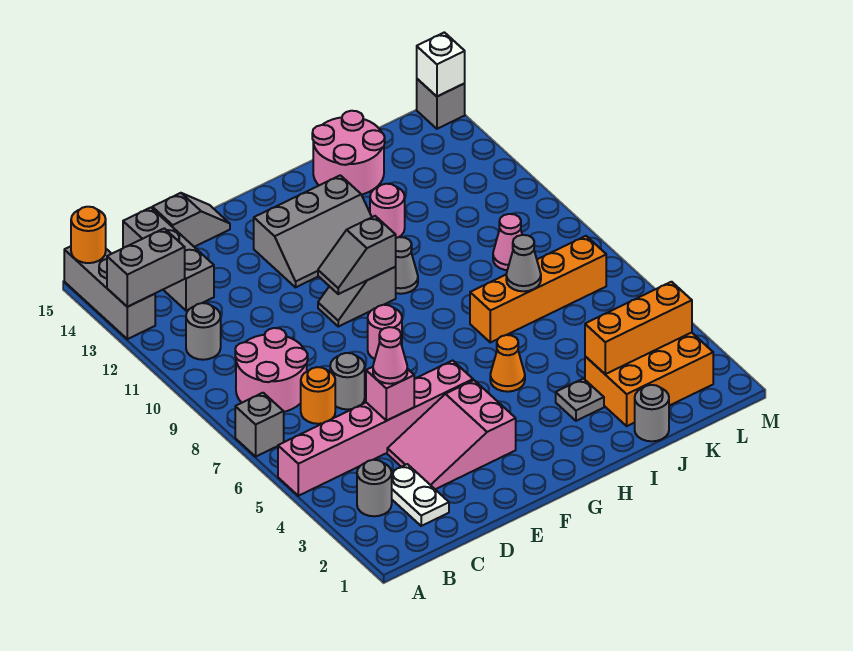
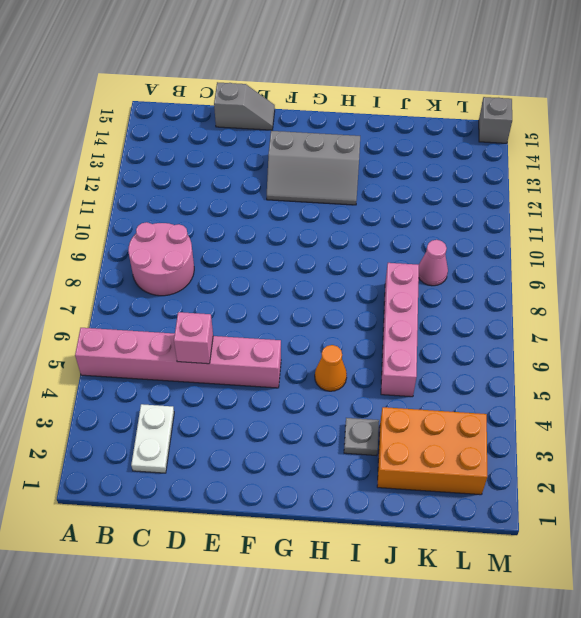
pink 1x4 brick [381,263,419,397] -> orange 1x4 brick [470,236,606,343]
none -> grey 1x1 brick [235,393,284,456]
none -> grey 1x3 brick [64,246,155,339]
none -> grey 1x1 round brick [357,460,392,516]
none -> grey 1x1 round brick [186,303,221,360]

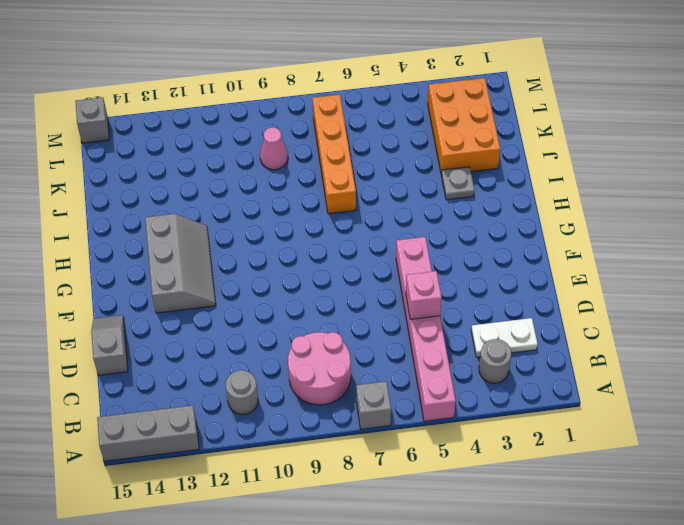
none -> orange 1x1 round brick [301,367,335,424]
none -> grey 1x3 brick [123,208,214,311]
none -> pink 2x3 slope [387,380,516,489]
none -> grey 1x1 round brick [330,353,365,409]

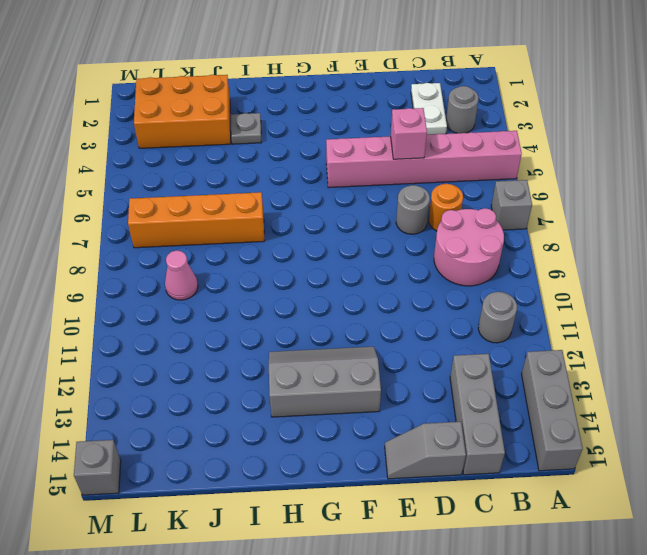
none -> pink 2x3 slope [387,380,516,489]
none -> pink 1x1 round brick [368,305,402,359]
none -> grey 1x2 slope [318,267,396,327]
none -> orange 1x1 cone [490,335,525,392]

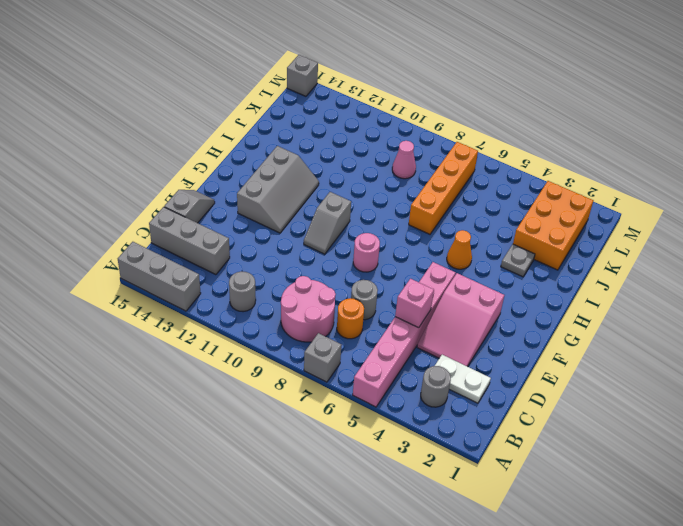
none -> grey 1x1 cone [396,237,418,294]
none -> pink 1x1 round brick [370,184,405,238]
none -> pink 2x2 round brick [312,111,385,195]
none -> grey 1x1 round brick [635,385,669,441]

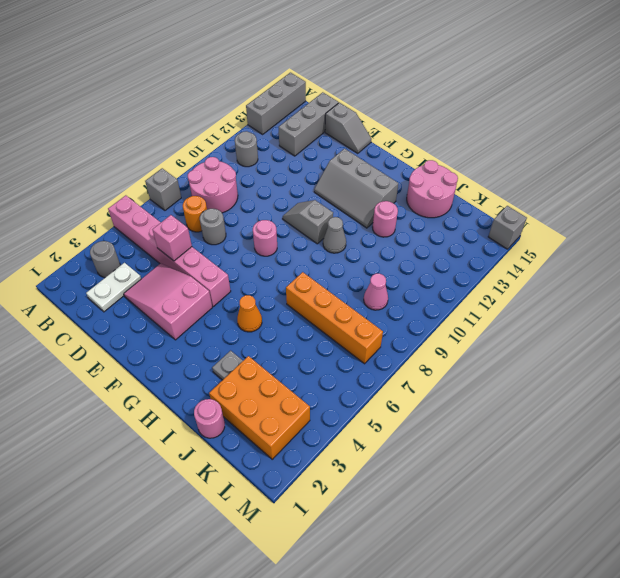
pink 1x1 round brick [194,399,225,438] -> grey 1x1 round brick [635,385,669,441]
none -> grey 1x2 brick [107,228,185,307]
none -> orange 1x1 round brick [71,207,106,263]
none -> grey 1x2 slope [318,216,396,294]
none -> orange 1x3 brick [585,282,692,374]

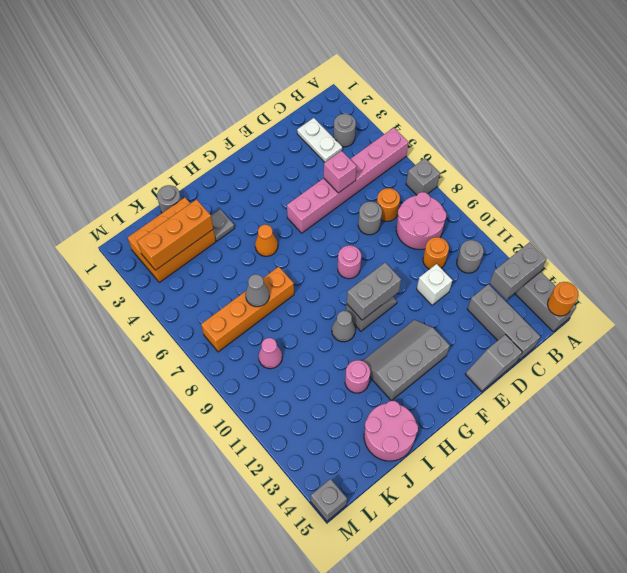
orange 1x1 round brick [423,237,449,269] -> none
white 1x1 brick [417,264,452,305] -> white 1x1 brick moved to [417,32,465,96]
grey 1x2 brick [347,263,401,320] -> grey 1x2 slope [318,216,396,294]
none -> pink 2x3 slope [387,380,516,489]
none -> pink 1x1 cone [373,327,407,384]

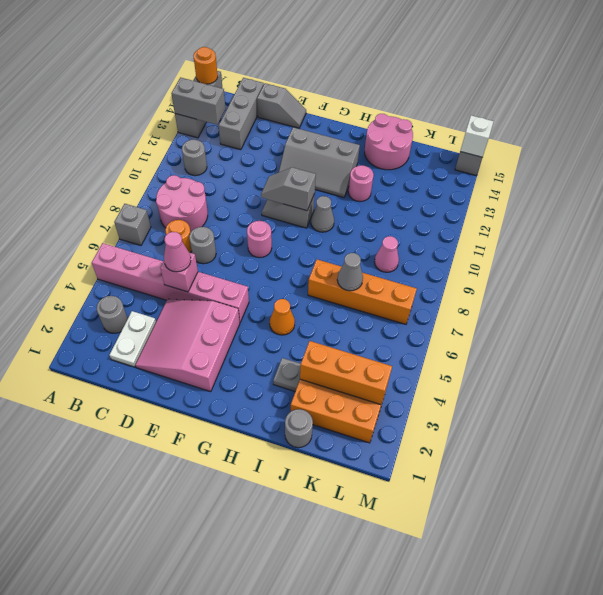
pink 3x3 slope [135,299,240,392] -> pink 2x3 slope [387,380,516,489]

